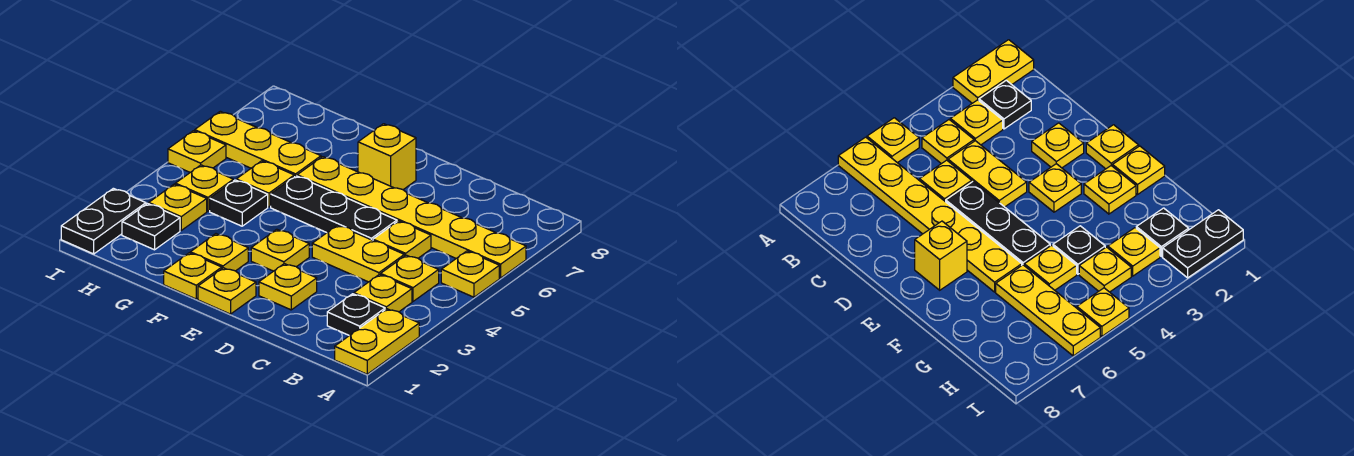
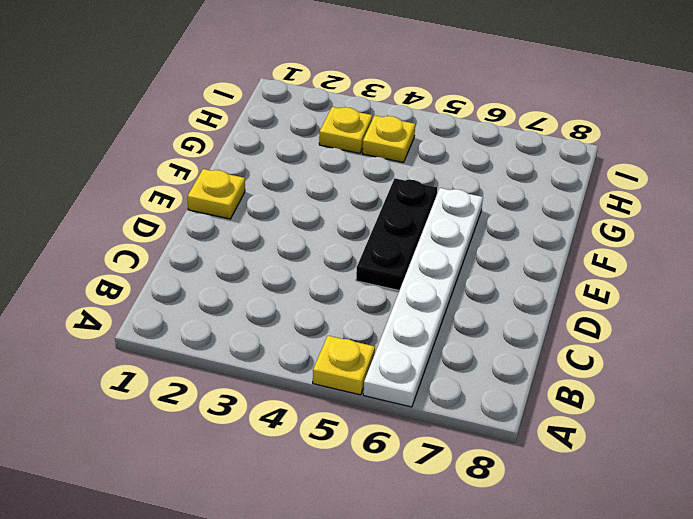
white 1x6 plate [363,188,483,407] -> yellow 1x6 plate [297,157,526,278]
none -> yellow 1x2 plate [335,309,419,374]
none -> black 1x1 plate [327,294,385,336]
none -> yellow 1x1 plate [354,274,412,312]

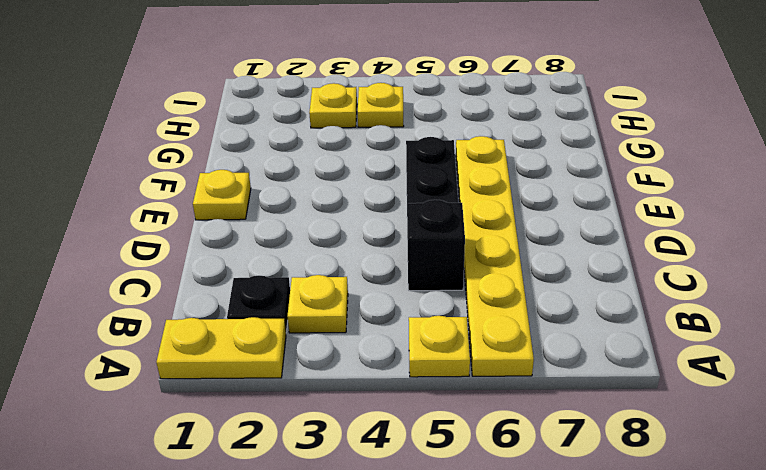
black 1x1 brick [407,200,465,291] -> yellow 1x1 plate [373,221,431,258]
none -> yellow 1x1 plate [381,255,439,301]
none -> yellow 1x2 plate [312,225,404,282]
none -> yellow 1x1 plate [259,264,317,310]

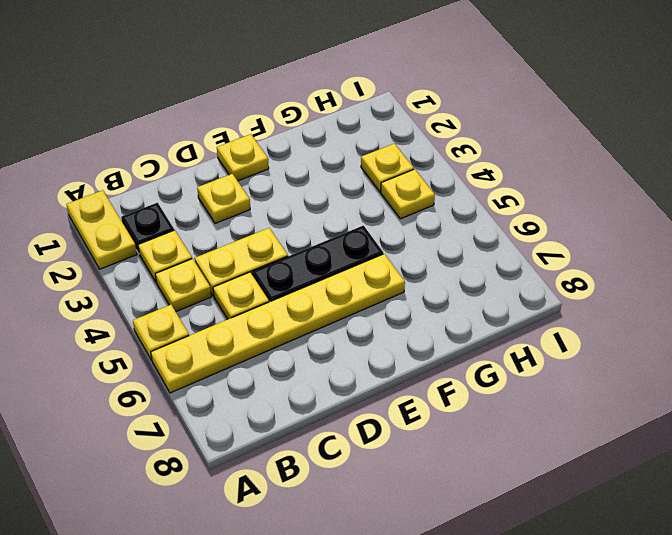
none -> yellow 1x1 plate [251,229,309,271]
none -> yellow 1x1 brick [358,124,416,190]
none -> yellow 1x1 plate [164,253,222,299]

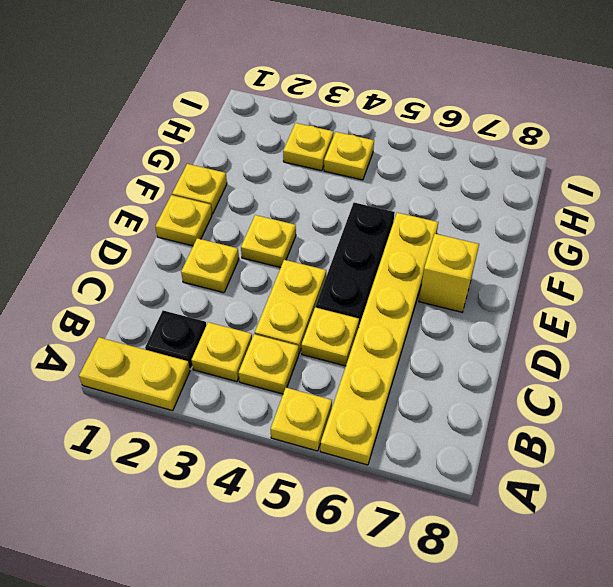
none -> yellow 1x1 plate [190,234,248,271]
none -> black 1x1 plate [210,180,268,226]
none -> yellow 1x1 plate [236,161,294,207]

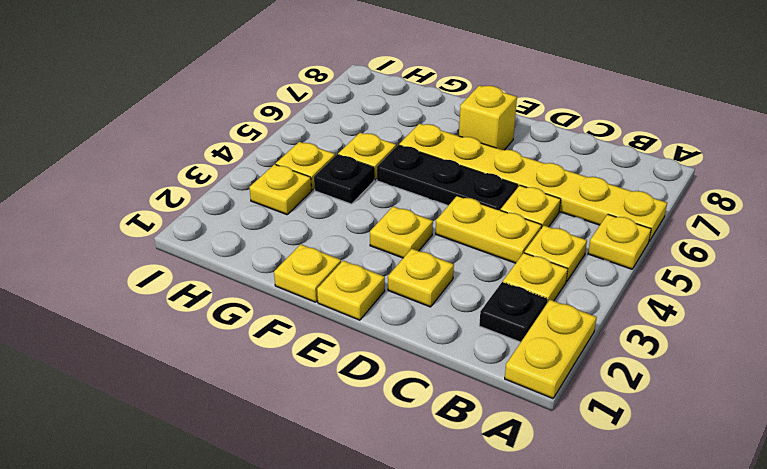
none -> yellow 1x1 plate [190,234,248,271]
none -> yellow 1x3 plate [195,111,321,177]
none -> black 1x1 plate [122,204,180,250]

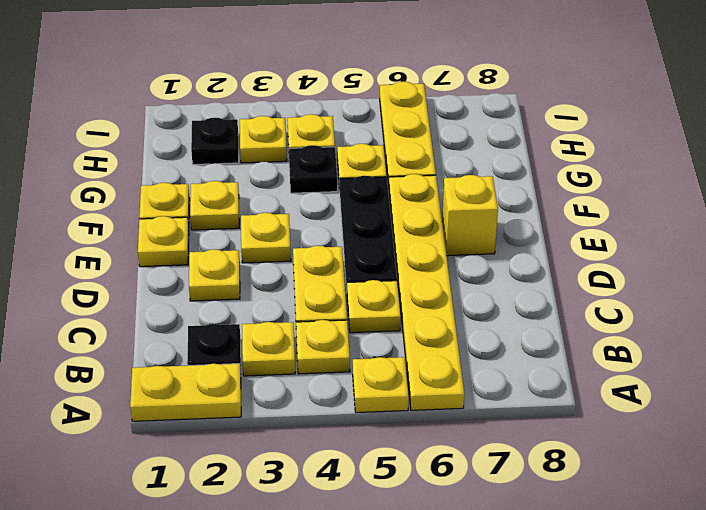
none -> black 1x2 plate [61,188,146,254]
none -> yellow 1x1 plate [168,131,226,172]

